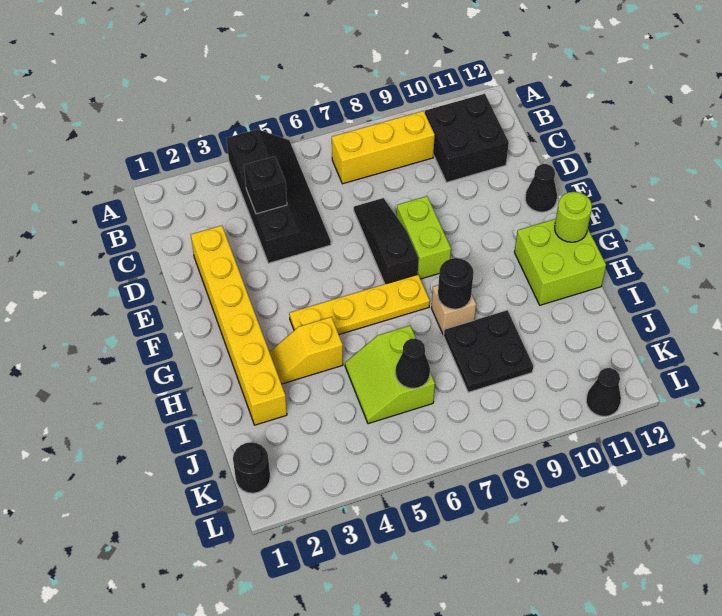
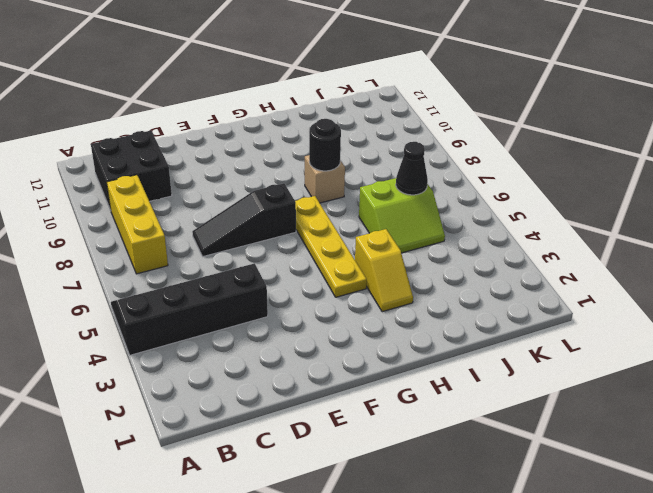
none -> yellow 1x6 brick [191,225,287,425]
none -> lime 1x2 brick [397,196,451,279]
none -> black 1x1 cone [525,164,557,212]

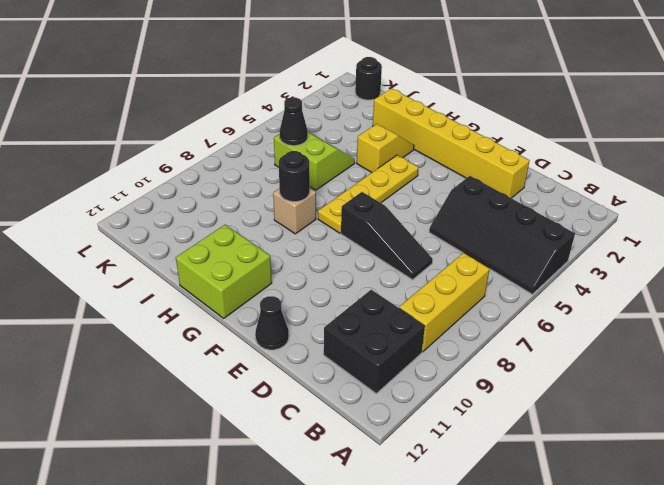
none -> lime 1x2 brick [397,196,451,279]
none -> black 2x2 plate [444,310,533,392]
none -> black 1x1 cone [586,368,621,417]

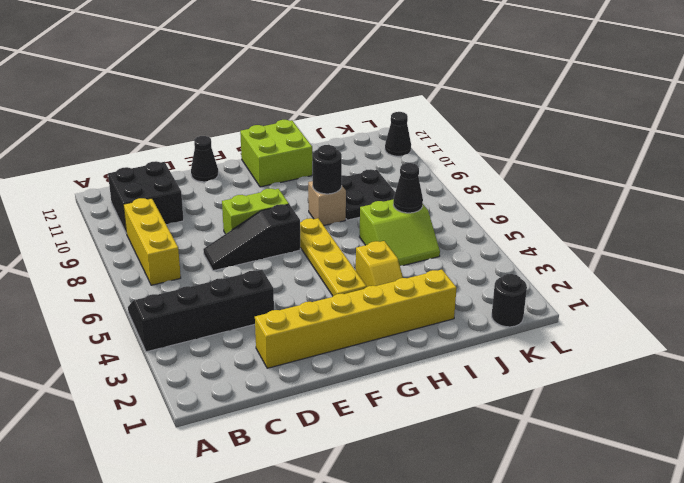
none -> black 1x1 brick [244,156,287,214]
none -> lime 1x1 round brick [555,192,592,242]

